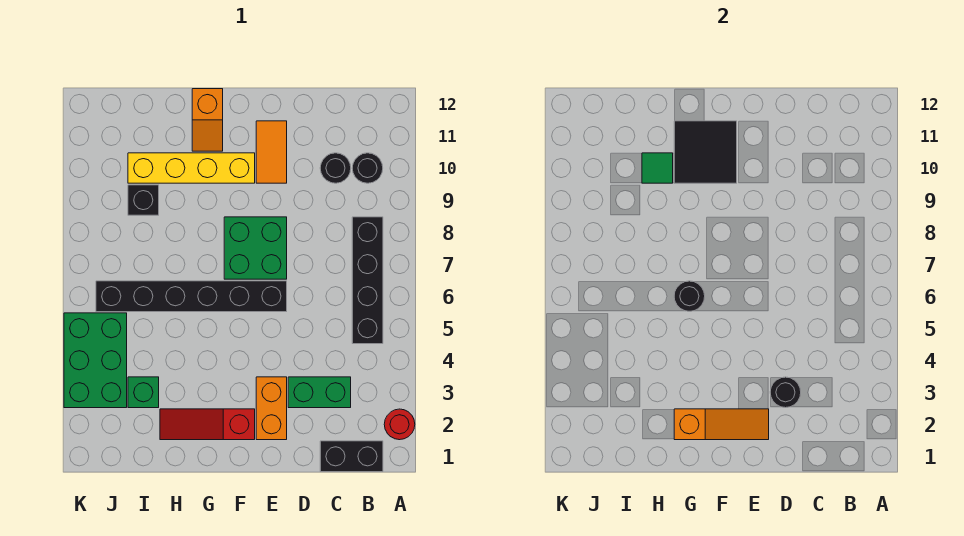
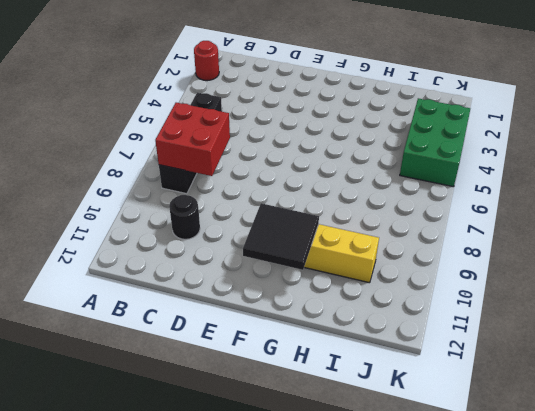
red 2x2 brick [155,103,230,176] -> none
none -> black 1x2 brick [320,441,383,472]
none -> black 1x1 round brick [352,153,383,183]
none -> green 1x2 brick [288,377,351,408]

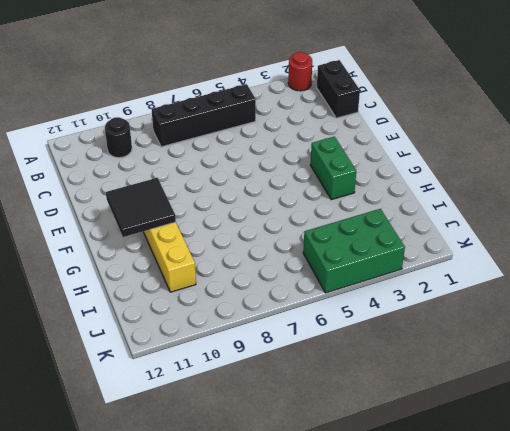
green 1x2 brick [311,137,356,200] -> green 1x2 brick moved to [288,377,351,408]
none -> black 1x1 round brick [320,153,351,183]
none -> orange 1x2 brick [256,377,287,440]
none -> black 1x6 brick [96,281,287,312]

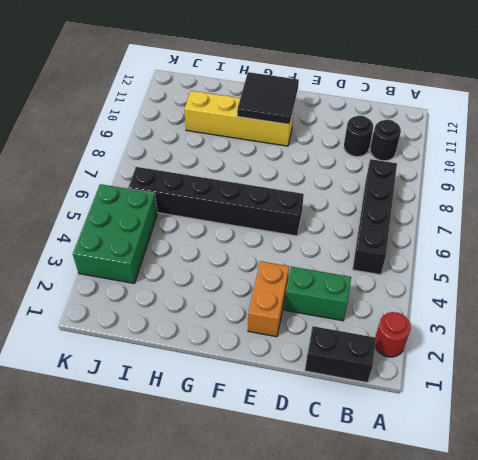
none -> green 2x2 brick [224,217,287,279]
none -> orange 1x2 tile [256,121,287,183]
none -> red 1x3 slope [160,409,255,440]

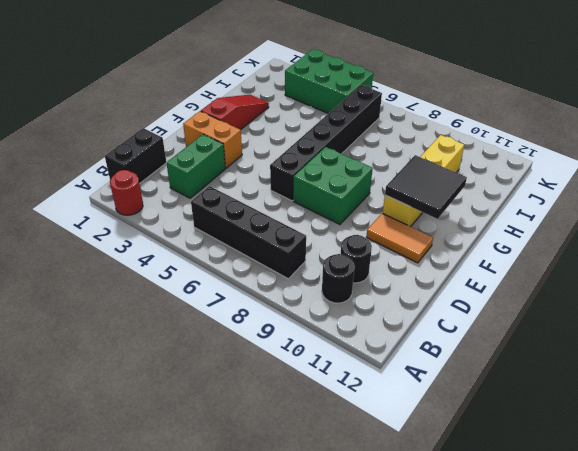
none -> orange 1x2 slope [192,89,223,151]
none -> green 1x1 brick [128,377,159,408]
none -> black 1x1 brick [128,185,159,215]

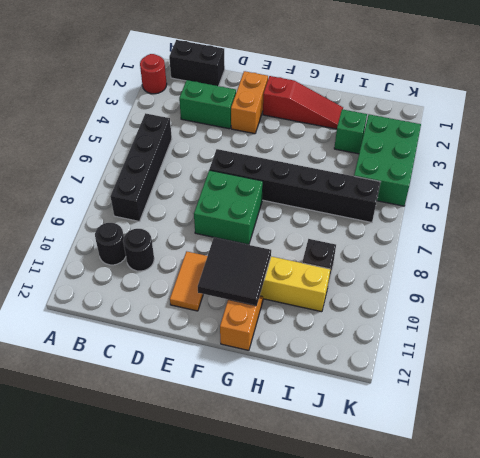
none -> black 1x1 round brick [770,377,801,408]
none -> orange 1x3 slope [674,409,769,440]
none -> black 1x1 round brick [674,281,705,311]

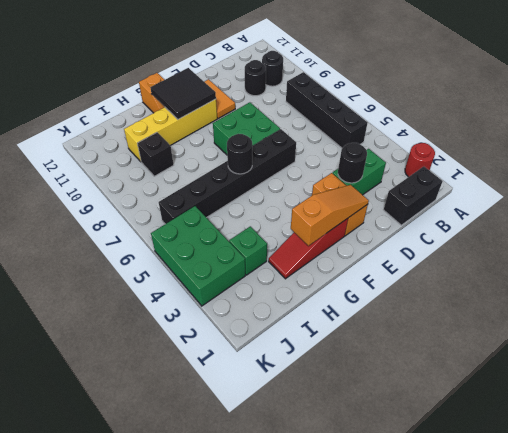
none -> green 1x1 tile [642,153,673,183]

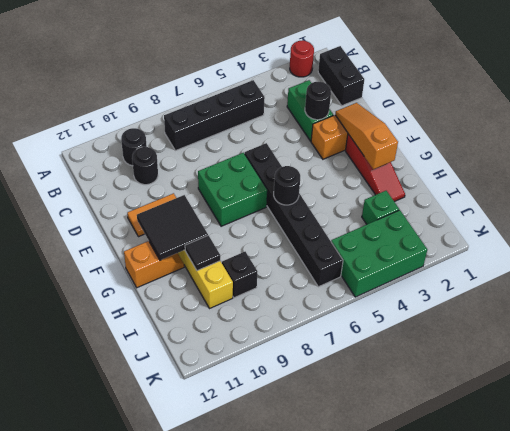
black 1x1 tile [185,235,220,271] -> green 1x1 tile [642,153,673,183]

